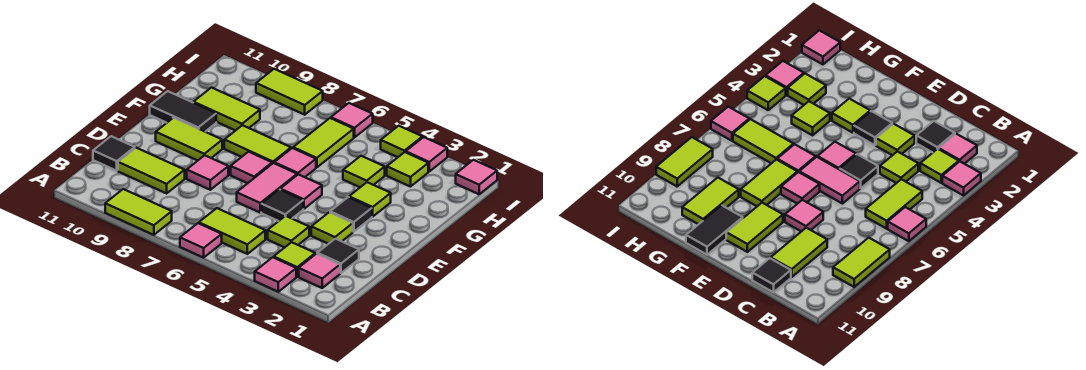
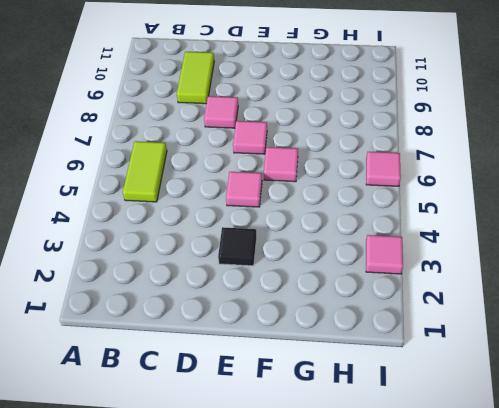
none -> pink 1x1 tile [255,257,296,292]
none -> pink 1x1 tile [180,223,222,258]
none -> lime 1x2 tile [105,189,172,235]
none -> pink 1x1 tile [299,254,340,288]

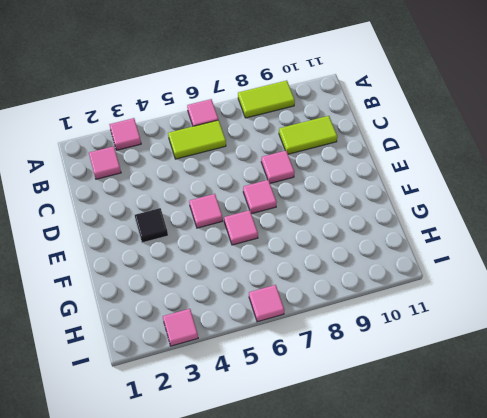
none -> lime 1x1 tile [274,242,315,277]
none -> black 1x1 tile [317,239,359,273]
none -> lime 1x1 tile [268,216,309,248]
none -> black 1x1 tile [93,136,135,171]

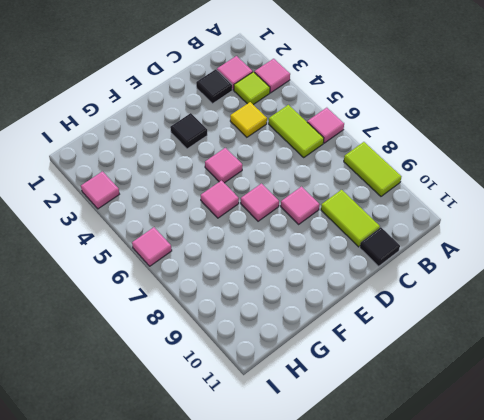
yellow 1x1 tile [230,102,267,137] -> lime 1x1 tile [268,216,309,248]
none -> lime 1x1 tile [311,212,353,244]
none -> black 1x1 tile [261,190,303,221]
none -> pink 1x2 tile [237,163,297,212]
none -> lime 1x2 tile [156,118,222,160]

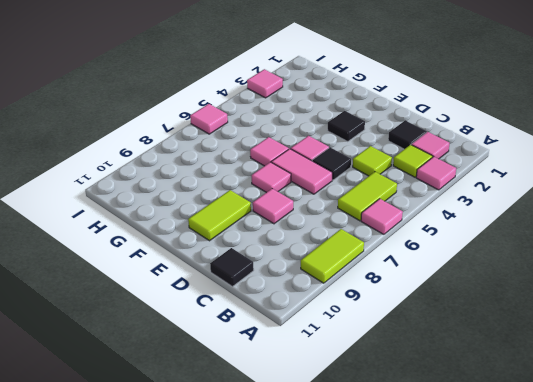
none -> lime 1x2 tile [118,148,185,193]
none -> lime 1x1 tile [311,212,353,244]
none -> lime 1x1 tile [349,182,391,217]
none -> lime 1x2 tile [224,125,291,164]

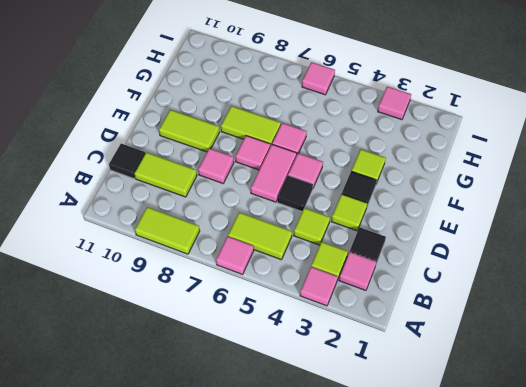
none -> black 1x2 tile [150,91,216,132]
none -> lime 1x1 tile [343,156,385,187]
none -> lime 1x2 tile [293,118,354,168]
none -> lime 1x2 tile [193,88,260,131]

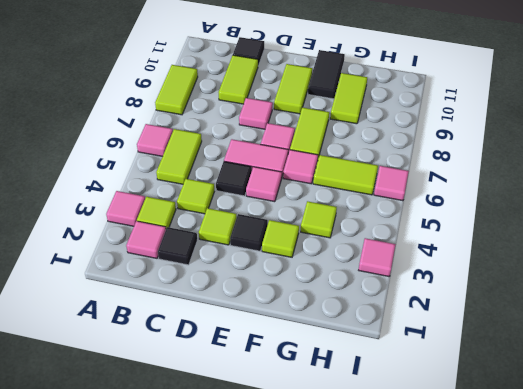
none -> lime 1x1 tile [387,152,428,187]
none -> pink 1x1 tile [456,160,497,194]
none -> lime 1x1 tile [381,126,422,157]
none -> lime 1x2 tile [256,69,323,115]

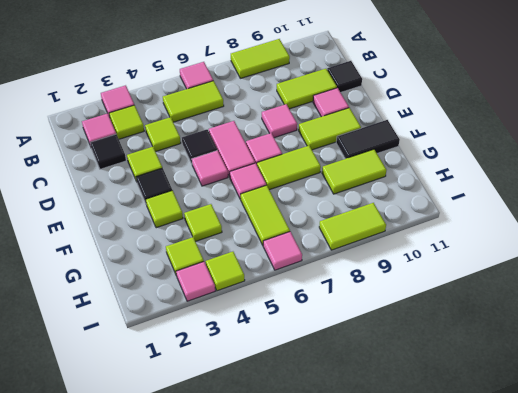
pink 1x1 tile [313,88,349,117] -> pink 1x1 tile moved to [456,160,497,194]

